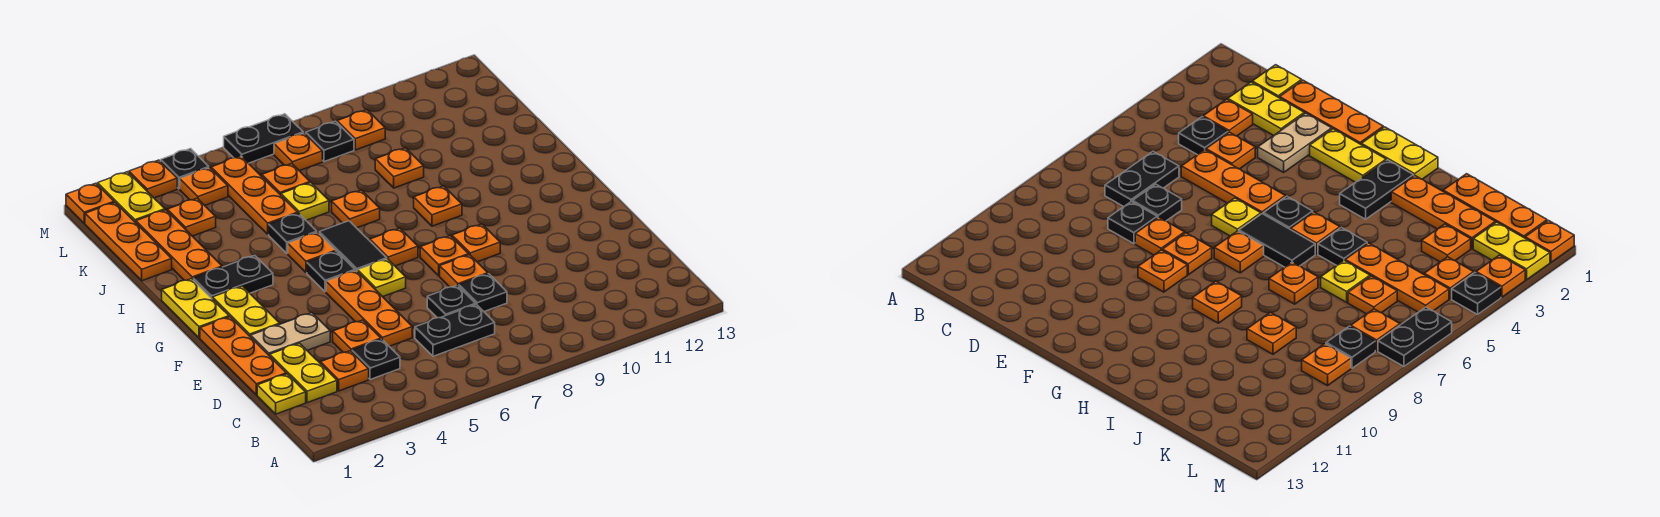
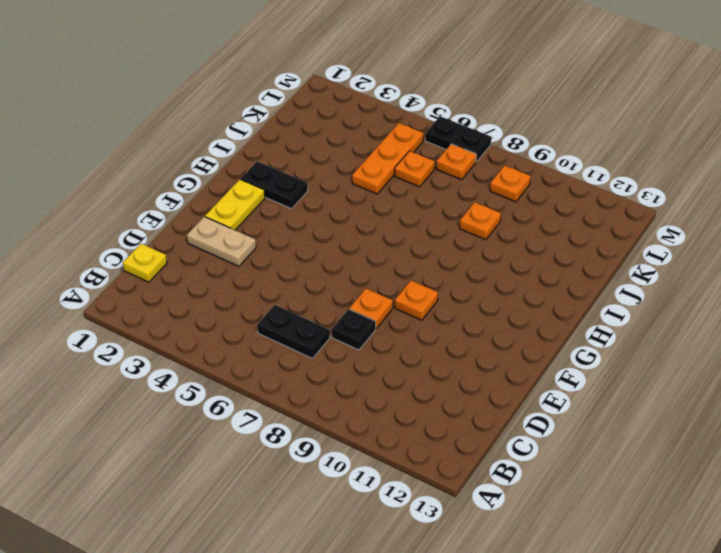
none -> yellow 1x2 plate [270,343,337,403]
none -> orange 1x1 plate [320,351,369,391]
none -> black 1x1 plate [352,339,400,379]
none -> orange 1x3 plate [200,317,286,395]

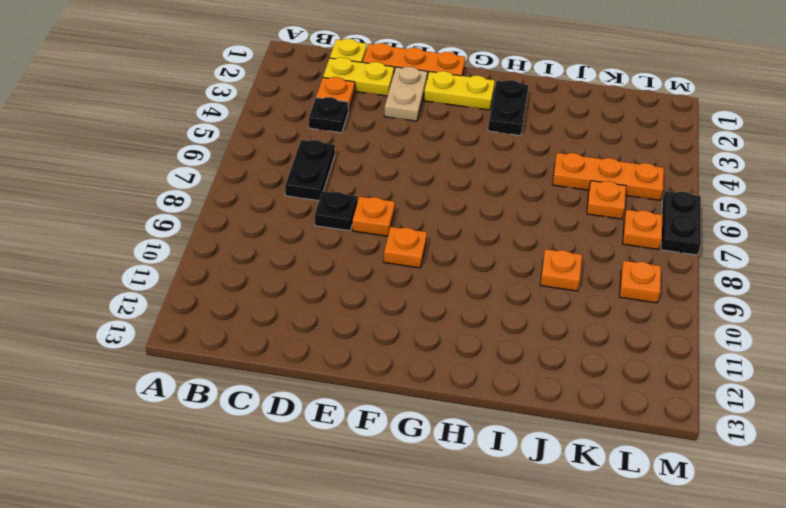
none -> orange 1x1 plate [333,320,381,352]
none -> orange 1x3 plate [326,270,412,346]
none -> black 1x1 plate [427,286,475,318]
none -> yellow 1x1 plate [357,259,406,297]

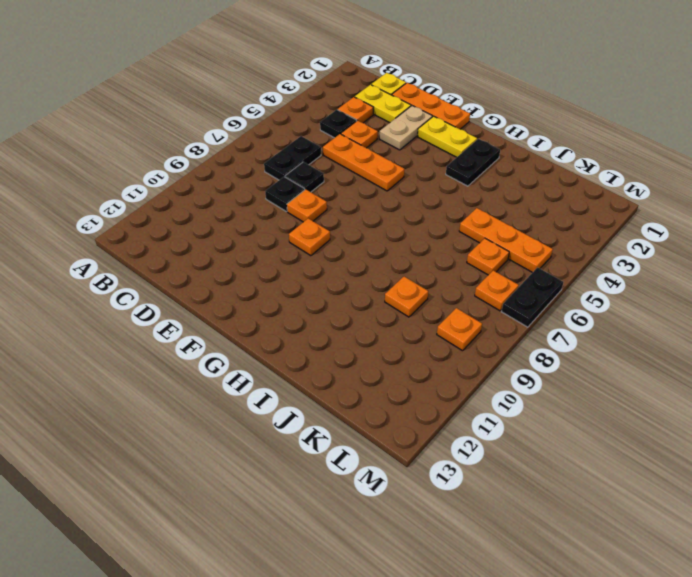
none -> yellow 1x1 plate [357,259,406,297]
none -> orange 1x1 plate [420,236,469,276]
none -> yellow 1x2 plate [162,279,229,338]
none -> black 1x1 plate [307,251,355,292]

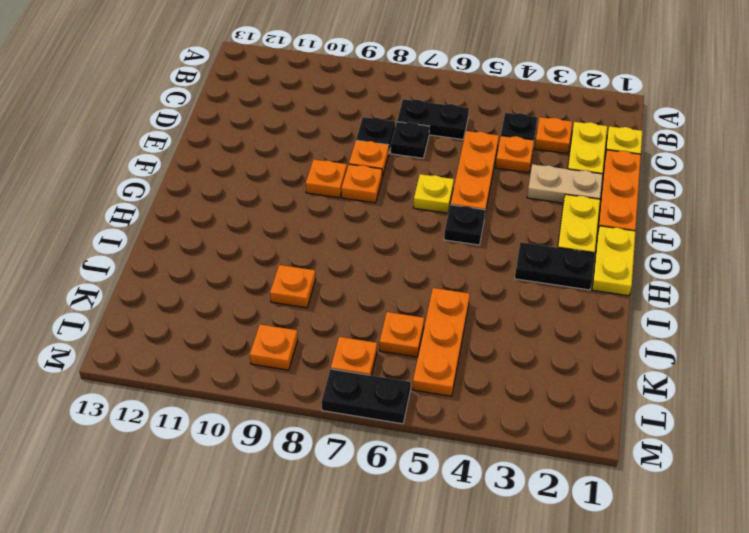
none -> black 1x2 tile [319,221,387,271]
none -> orange 1x1 plate [370,228,418,266]
none -> orange 1x1 plate [288,232,336,273]
none -> orange 1x1 plate [414,186,462,226]

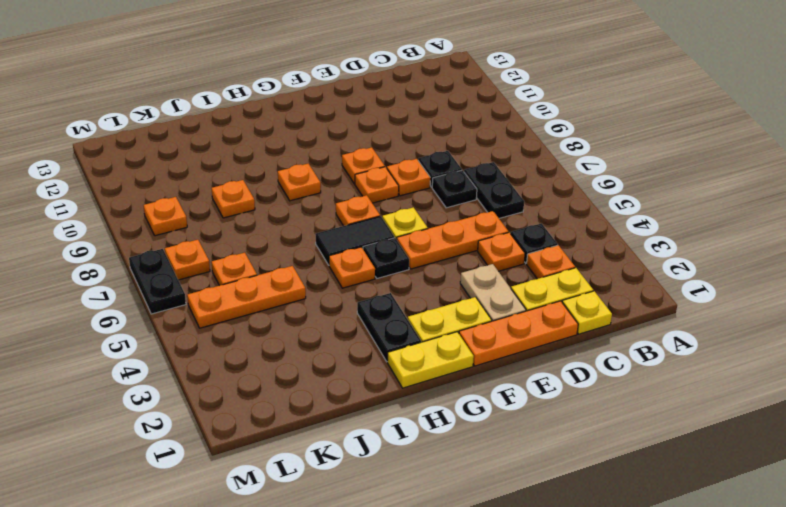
none -> orange 1x3 plate [136,210,222,280]
none -> black 1x1 plate [269,213,317,253]
none -> orange 1x1 plate [332,190,380,228]
none -> orange 1x3 plate [85,202,172,281]

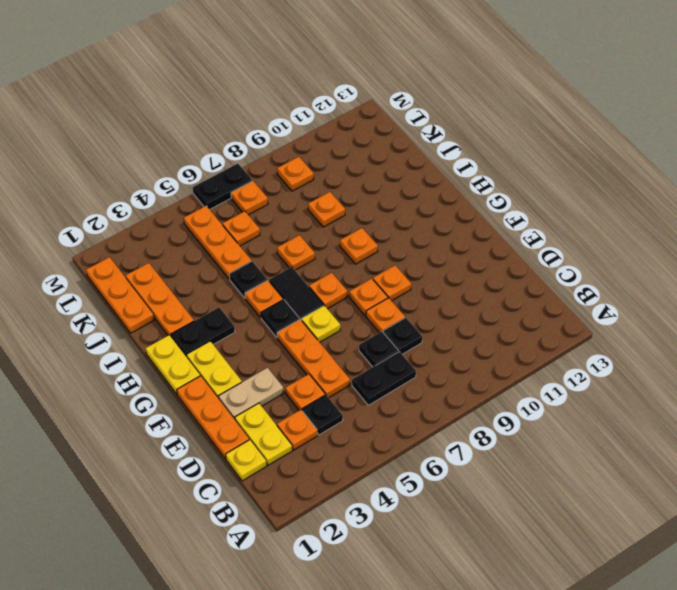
none -> yellow 1x1 plate [281,183,329,220]
none -> orange 1x1 plate [167,198,216,236]
none -> yellow 1x2 plate [98,172,165,223]
none -> orange 1x1 plate [180,168,228,205]

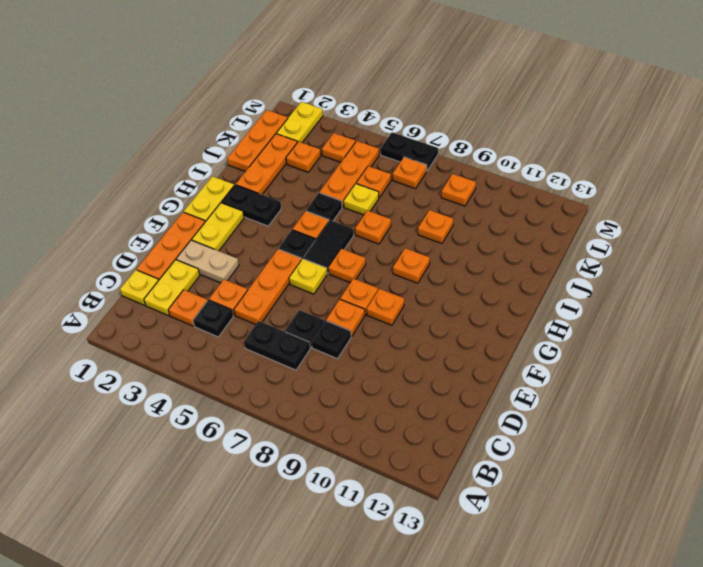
none -> black 1x1 plate [306,121,354,162]
none -> orange 1x1 plate [66,183,114,224]
none -> orange 1x1 plate [129,160,177,198]
none -> black 1x1 plate [161,149,209,189]

